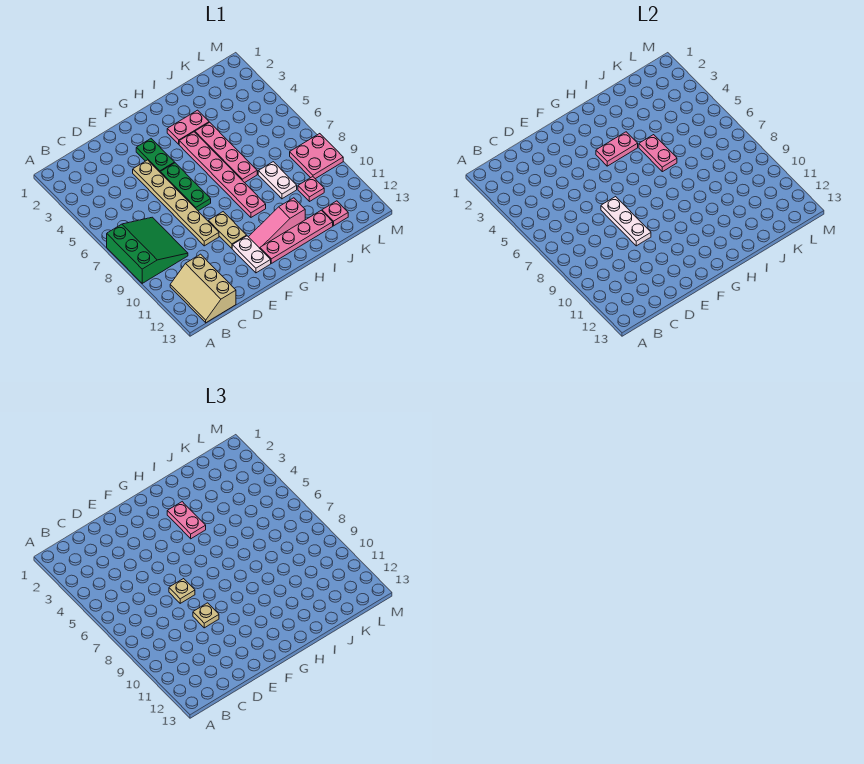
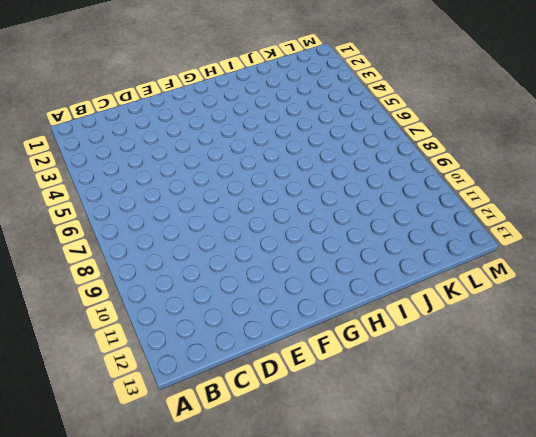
none -> green 3x3 slope [107,217,188,283]
none -> tan 2x3 slope [170,254,236,323]
none -> tan 1x6 plate [133,160,219,246]

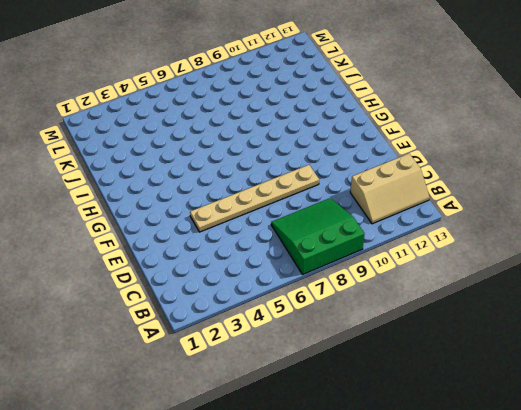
none -> green 1x2 plate [136,139,175,172]
none -> green 1x3 plate [160,163,211,211]
none -> tan 1x2 plate [208,212,247,248]

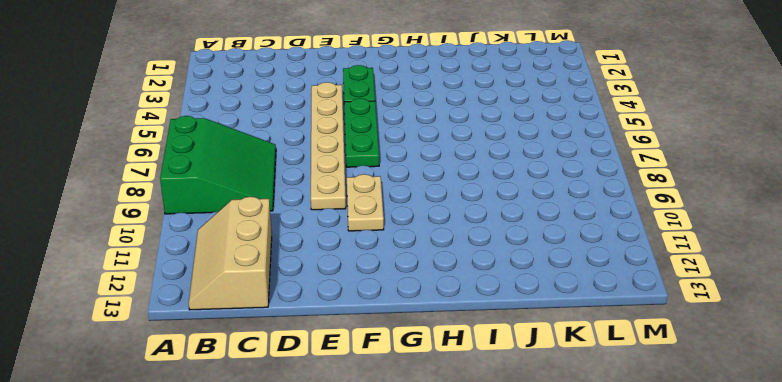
none -> white 1x2 plate [232,236,271,273]
none -> pink 1x3 slope [249,198,305,248]
none -> pink 1x4 plate [260,210,333,263]

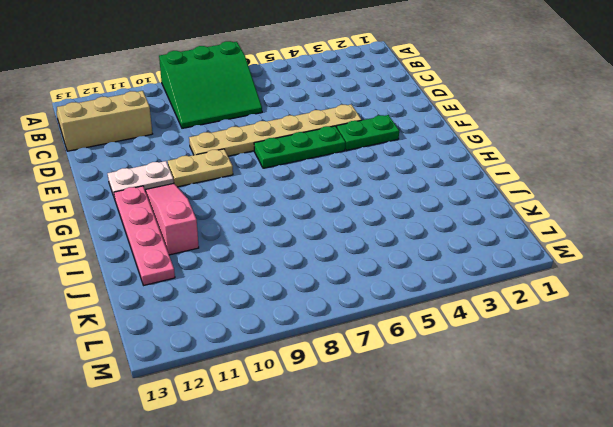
none -> pink 1x2 plate [167,110,209,144]
none -> pink 1x6 plate [179,132,266,217]
none -> pink 1x4 plate [195,122,257,183]

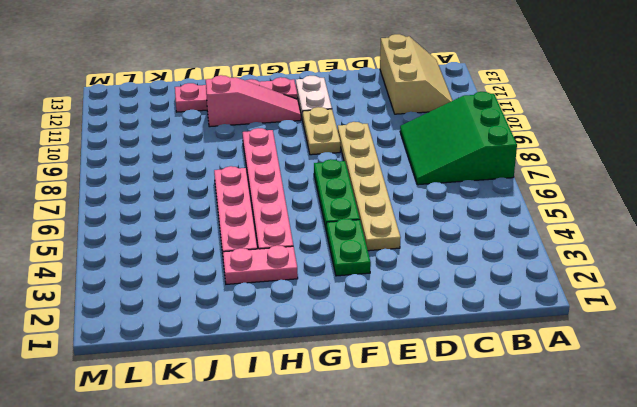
none -> white 1x2 plate [258,162,297,199]
none -> pink 1x1 plate [298,177,324,202]
none -> pink 1x1 plate [322,201,348,226]

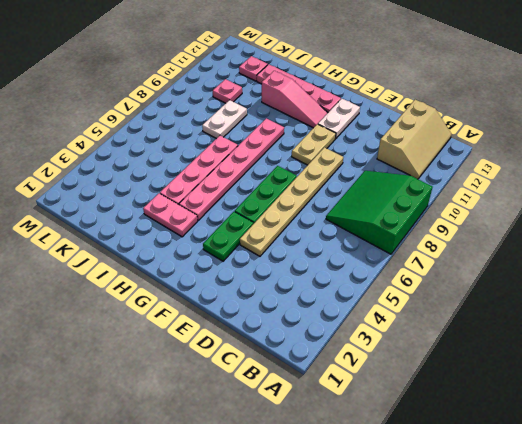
none -> pink 2x2 plate [290,134,343,179]
none -> white 1x3 plate [601,197,651,246]
none -> pink 1x2 plate [596,132,638,166]

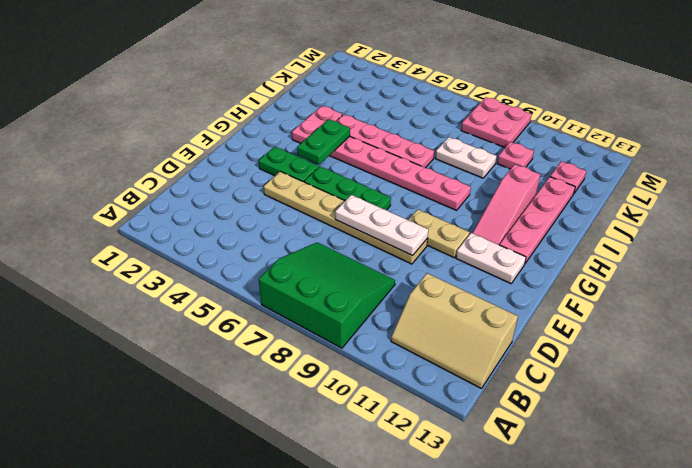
green 1x2 plate [297,119,350,164] -> pink 1x2 plate [596,132,638,166]
none -> pink 1x2 plate [639,135,677,172]
none -> tan 1x1 plate [169,579,195,603]
none -> tan 1x1 plate [193,603,219,628]

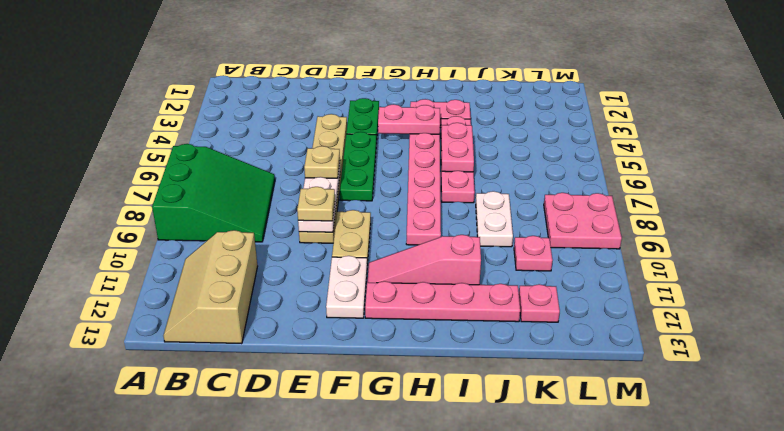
none -> pink 1x2 plate [167,502,206,539]

